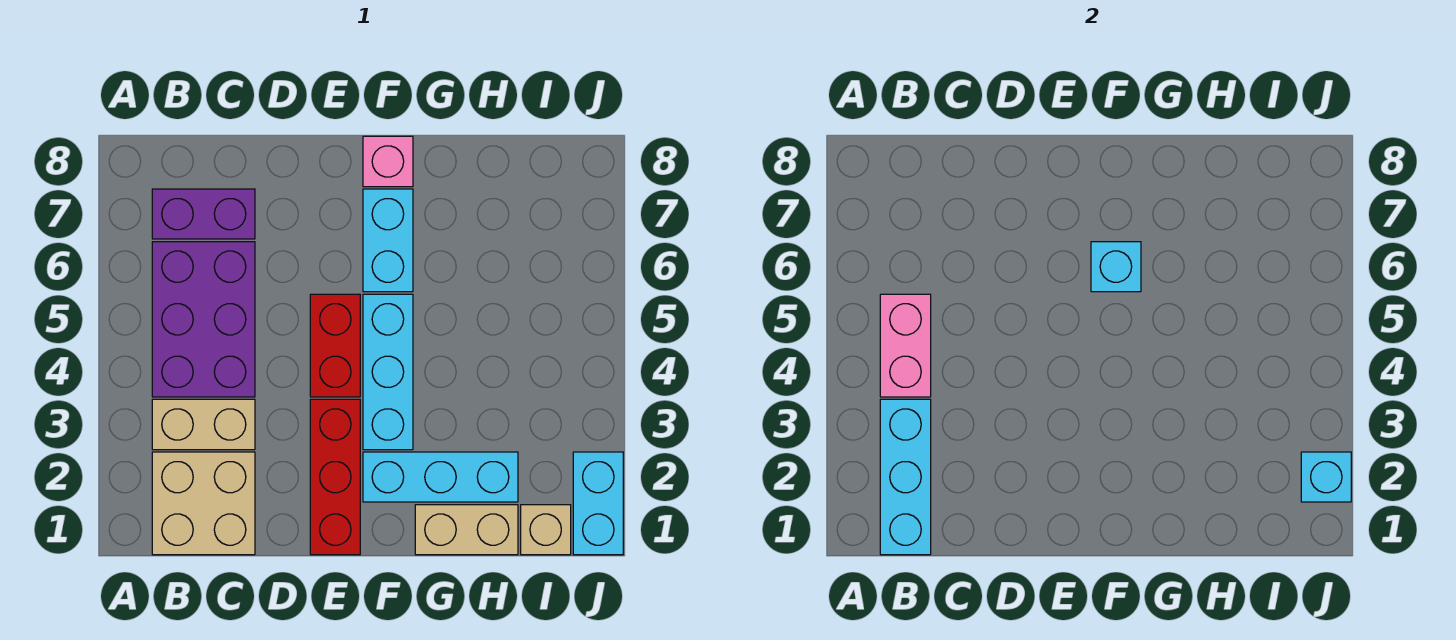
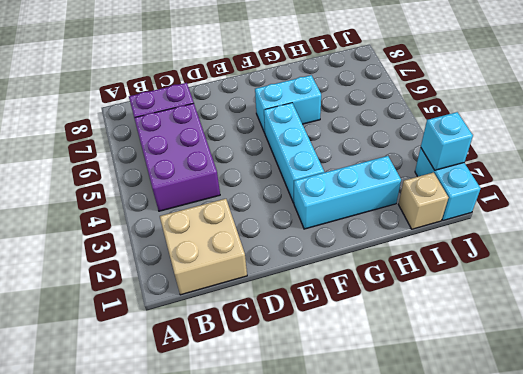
cyan 1x2 brick [255,75,321,133] -> cyan 1x2 brick turned to [363,189,413,292]
none -> tan 1x2 brick [152,399,255,450]
none -> red 1x3 brick [310,399,360,555]
none -> red 1x2 brick [310,294,360,397]

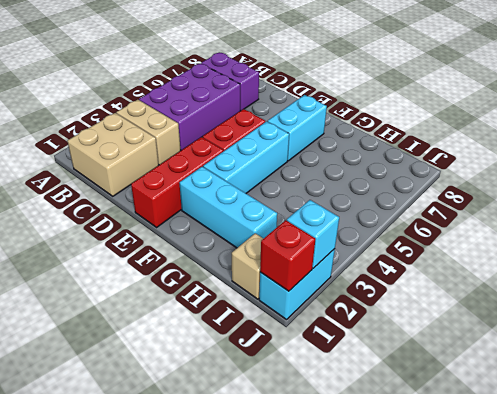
red 1x1 brick [260,220,315,291] -> none
none -> pink 1x1 brick [363,136,413,187]
none -> tan 1x2 brick [415,505,518,555]
none -> cyan 1x3 brick [880,399,931,555]

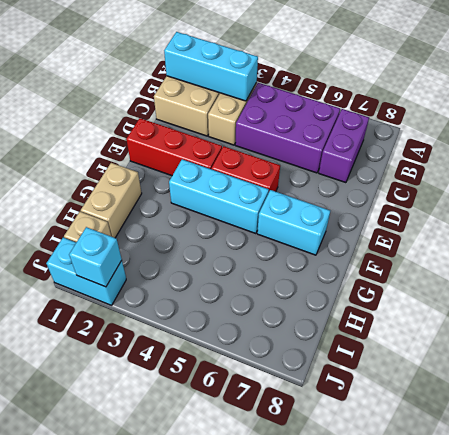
none -> cyan 1x3 brick [363,452,518,502]
none -> pink 1x1 brick [363,136,413,187]
none -> pink 1x2 brick [880,294,931,397]

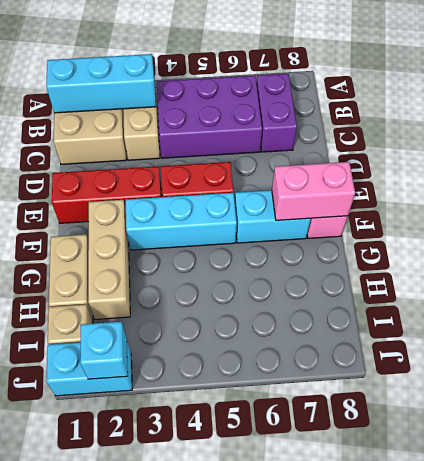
tan 1x3 brick [88,200,130,319] -> cyan 1x3 brick [363,452,518,502]
pink 1x2 brick [272,162,355,220] -> pink 1x2 brick moved to [880,294,931,397]
none -> cyan 1x1 brick [1091,242,1141,292]

